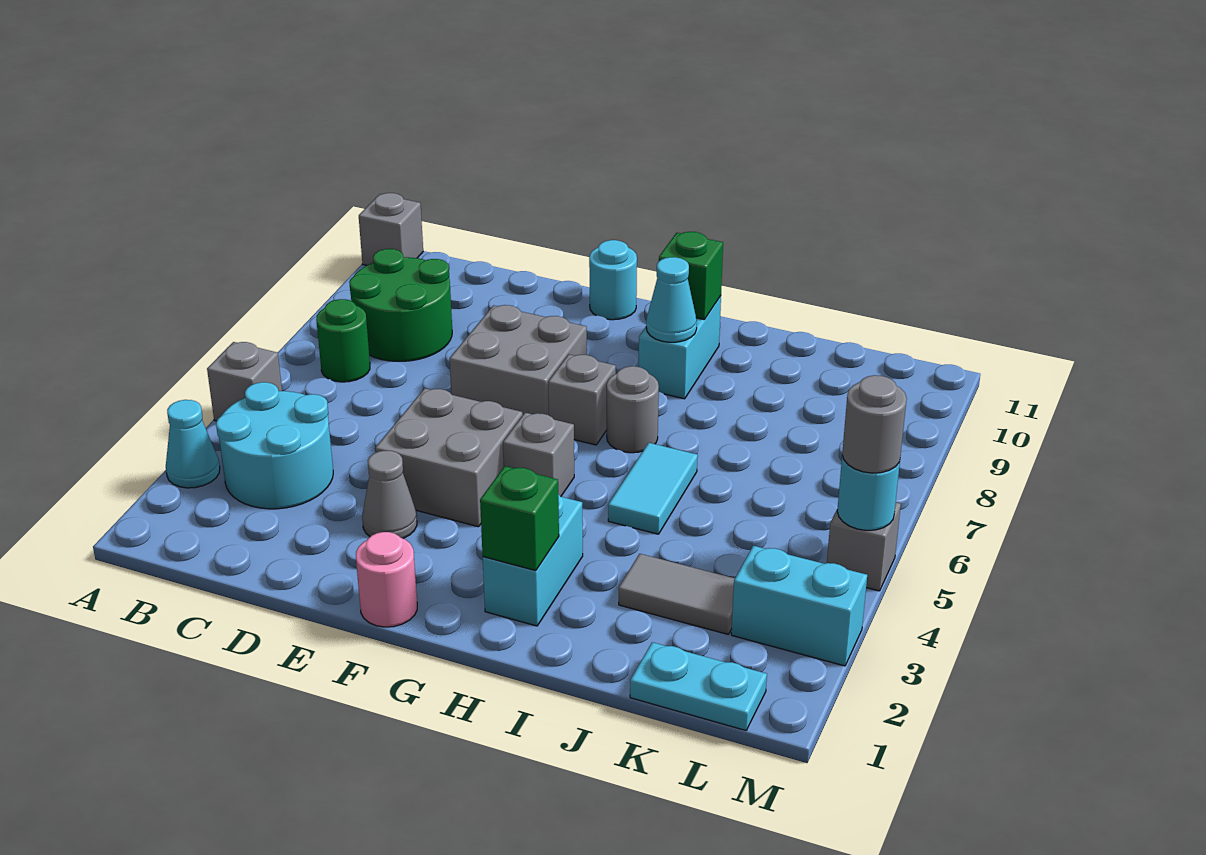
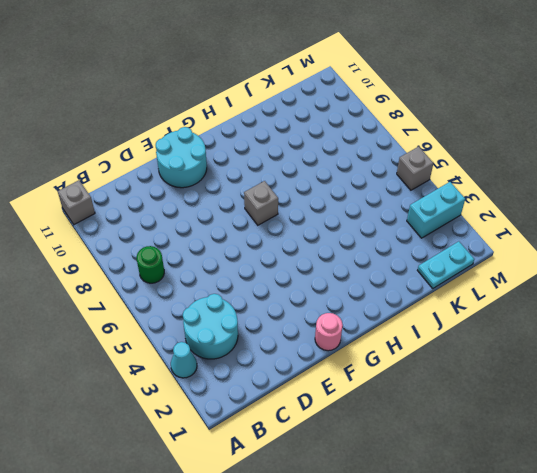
cyan 2x2 round brick [156,127,207,188] -> cyan 1x1 round brick [589,240,637,320]
none -> grey 1x1 brick [207,342,282,421]
none -> green 2x2 round brick [349,249,452,361]
none -> grey 1x1 cone [362,451,417,539]

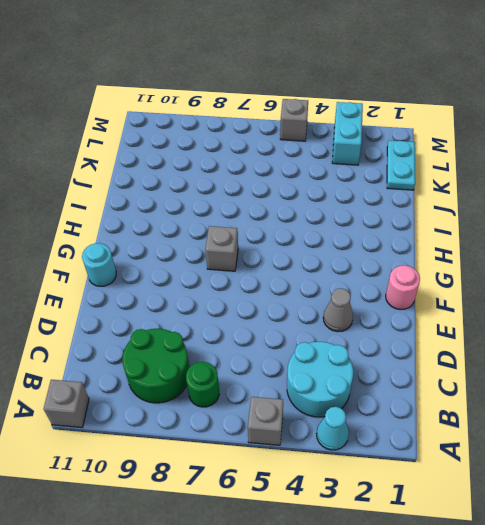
none -> grey 2x2 brick [375,388,523,527]
none -> grey 2x2 brick [450,305,587,415]
none -> grey 1x1 brick [503,413,574,496]

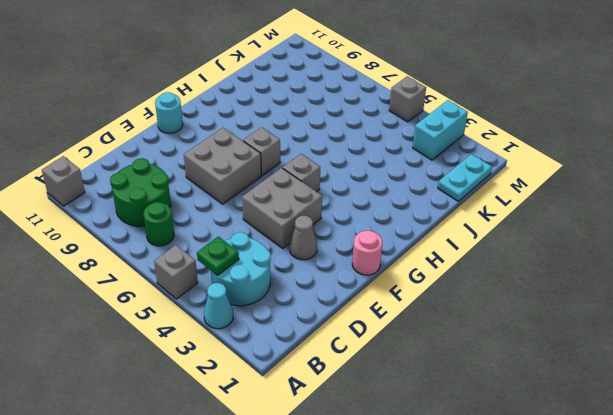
green 1x1 plate [197,236,239,276] -> none
none -> cyan 1x2 brick [483,495,583,626]
none -> grey 1x1 round brick [607,366,659,453]
none -> cyan 1x2 brick [639,296,721,399]

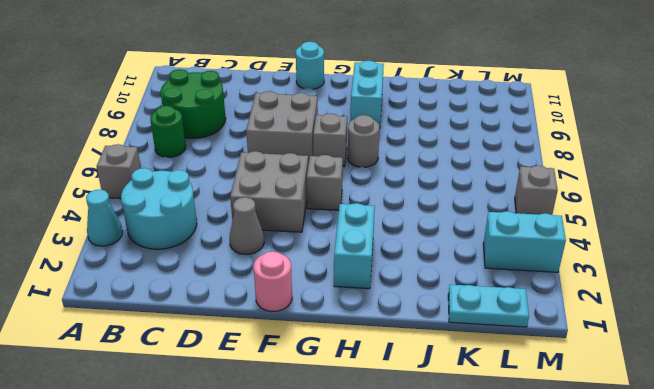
none -> grey 1x1 brick [359,193,423,265]
none -> cyan 1x2 tile [608,443,698,534]
none -> grey 1x2 tile [619,554,735,634]

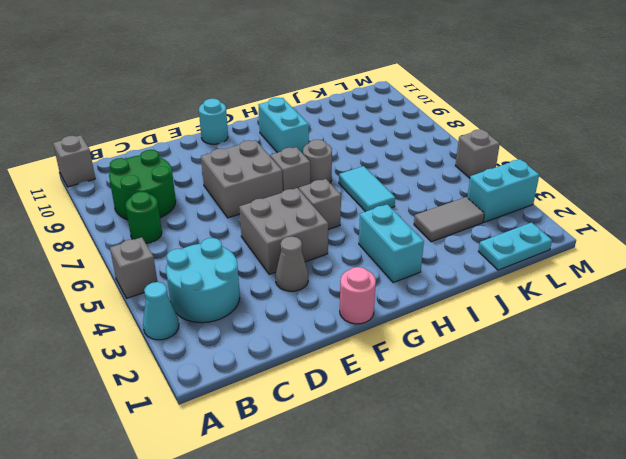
none -> green 1x1 brick [480,466,559,571]
none -> cyan 1x1 cone [646,257,697,342]
none -> green 1x1 brick [659,232,723,319]

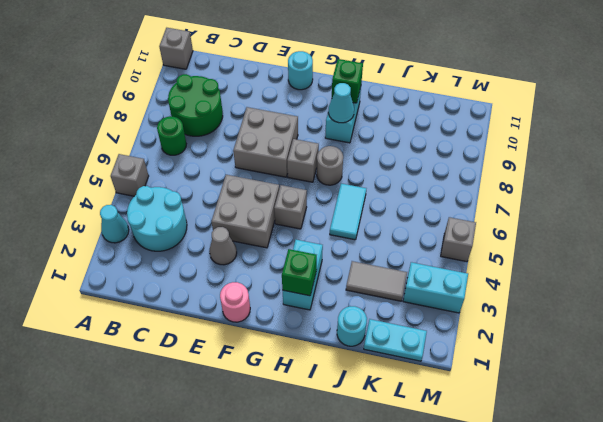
cyan 1x1 round brick [337,306,367,346] -> cyan 1x1 round brick moved to [837,456,900,530]
none -> grey 1x1 round brick [842,375,907,473]

